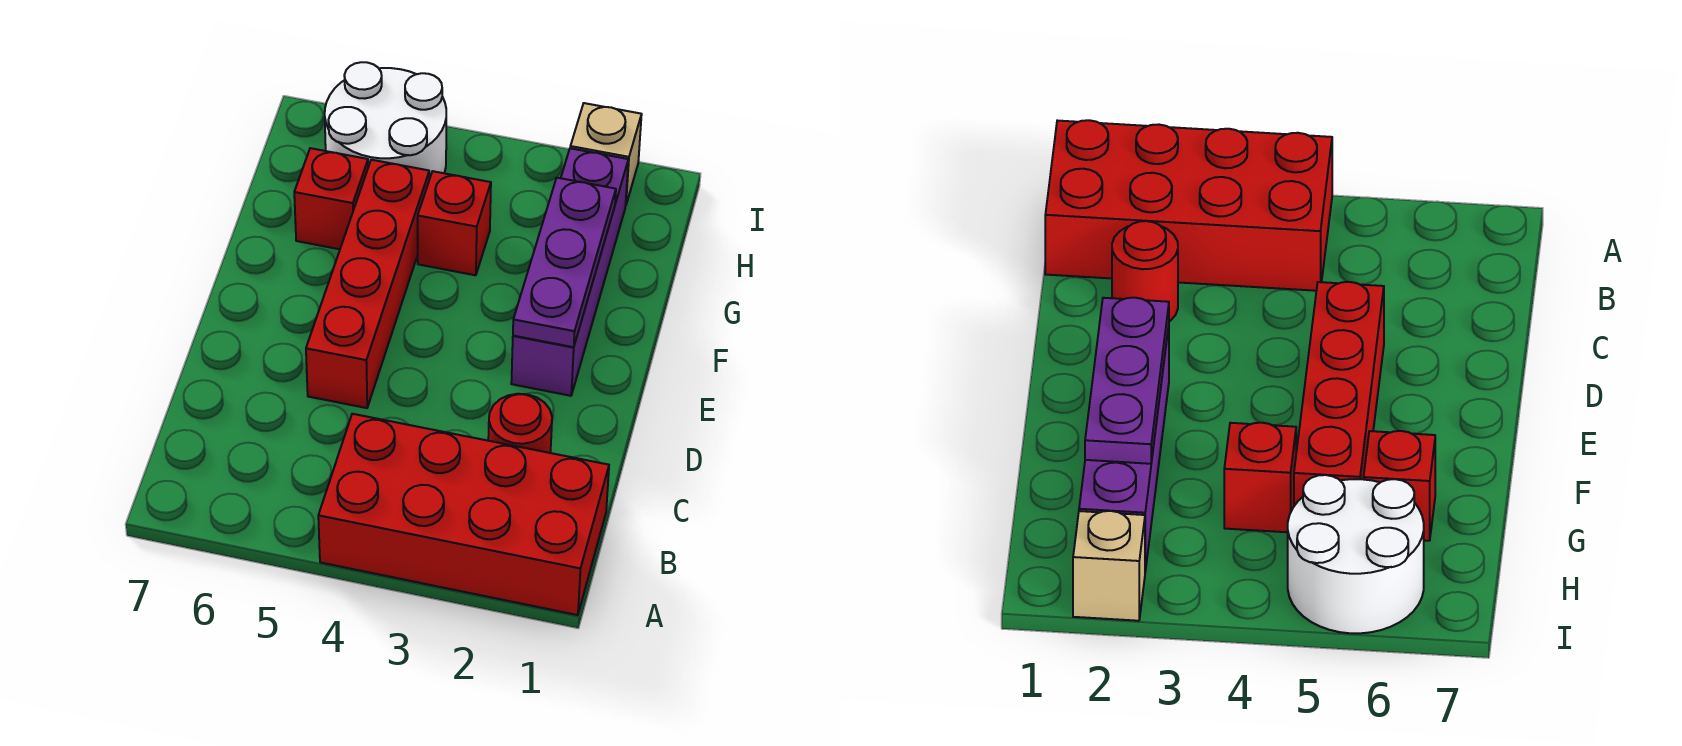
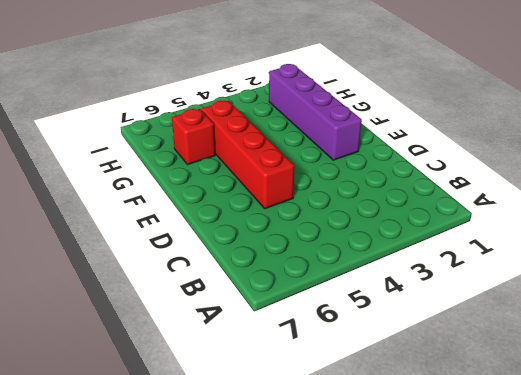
none -> red 2x4 brick [318,414,609,615]
none -> red 1x1 round brick [488,394,552,453]

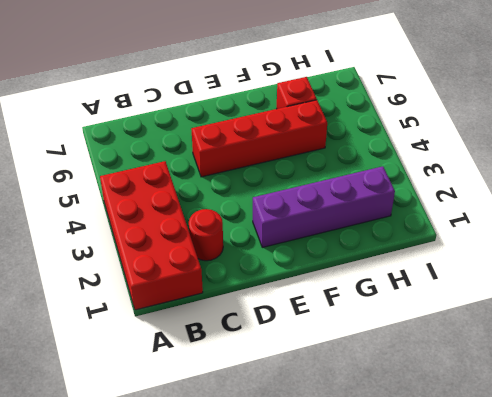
none -> red 1x1 brick [418,171,491,275]
none -> white 2x2 round brick [325,62,446,179]

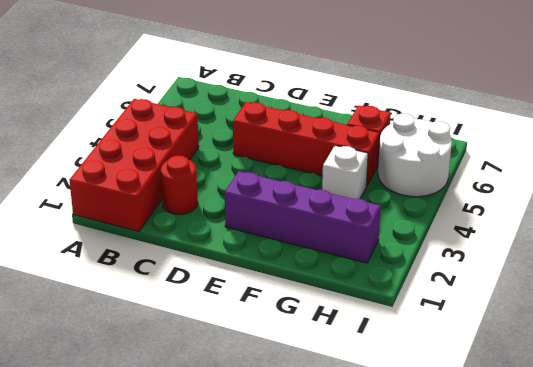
white 1x1 brick [322,145,368,199] -> red 1x1 brick [418,171,491,275]
none -> tan 1x1 brick [570,103,642,204]
none -> purple 1x3 plate [513,178,616,347]

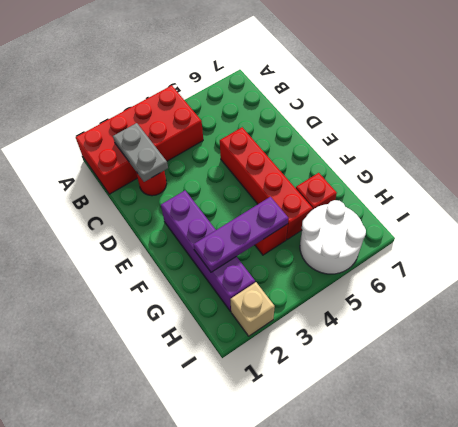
grey 1x2 plate [113,123,168,182] -> none
purple 1x3 plate [193,197,289,272] -> purple 1x3 plate turned to [513,178,616,347]

